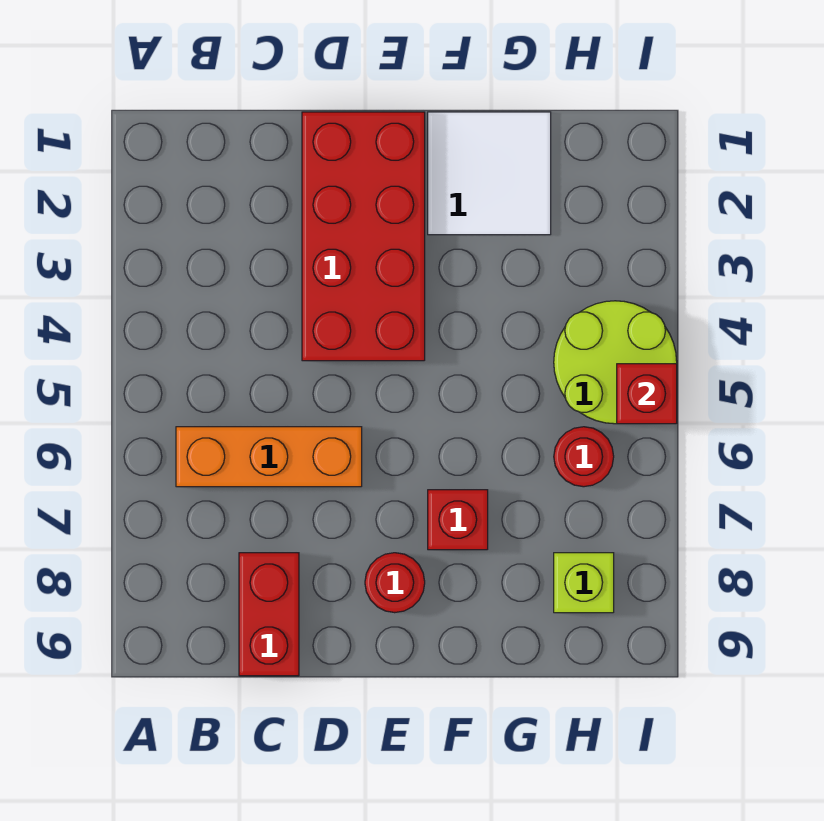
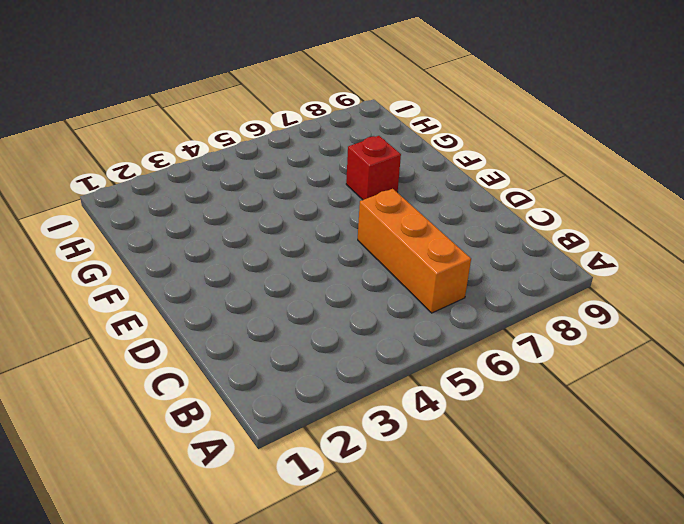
none -> red 1x2 brick [239,553,299,676]
none -> red 2x4 brick [302,112,425,361]

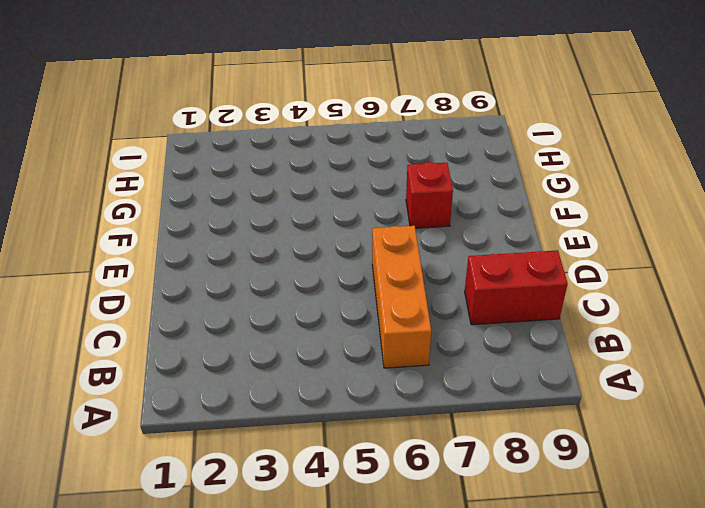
none -> red 2x4 brick [302,112,425,361]
none -> red 1x1 round brick [365,553,425,613]

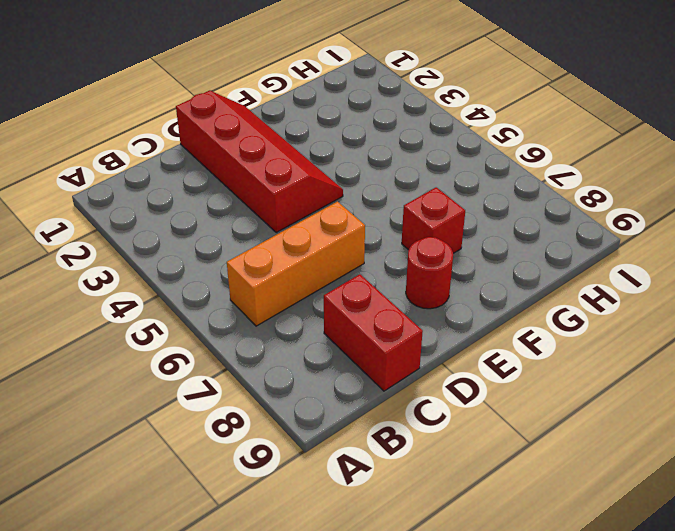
red 2x4 slope [176,90,343,233] -> red 2x4 brick [302,112,425,361]
none -> white 2x2 tile [428,112,551,235]
none -> lime 2x2 round brick [554,301,677,424]

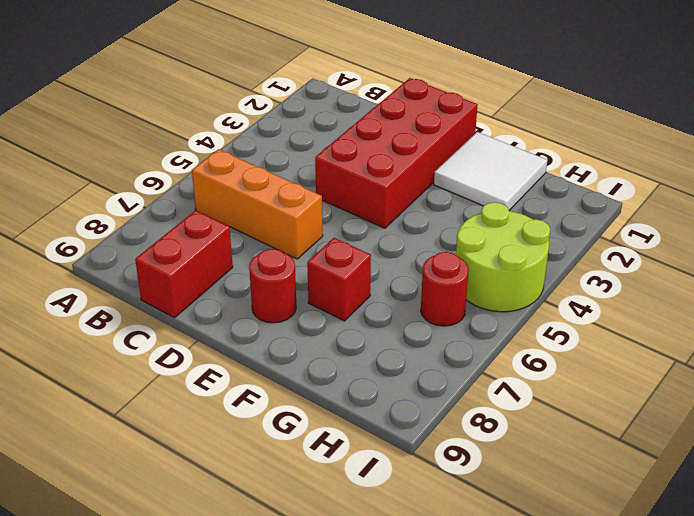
none -> lime 1x1 brick [554,553,614,613]
none -> red 1x1 brick [617,364,677,424]

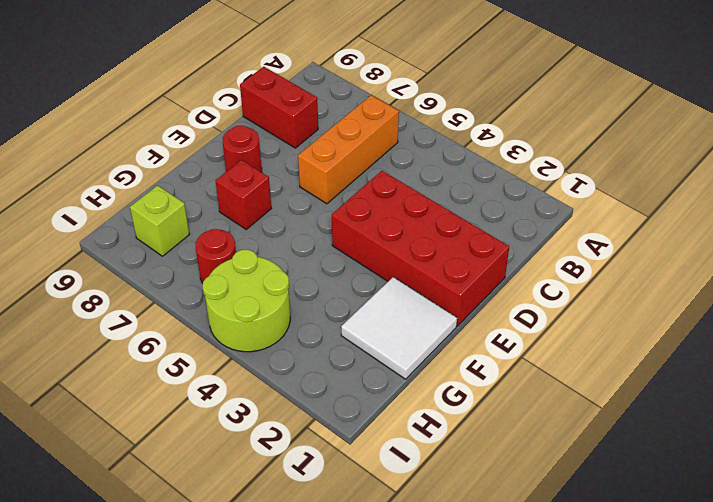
none -> red 1x1 brick [617,364,677,424]

